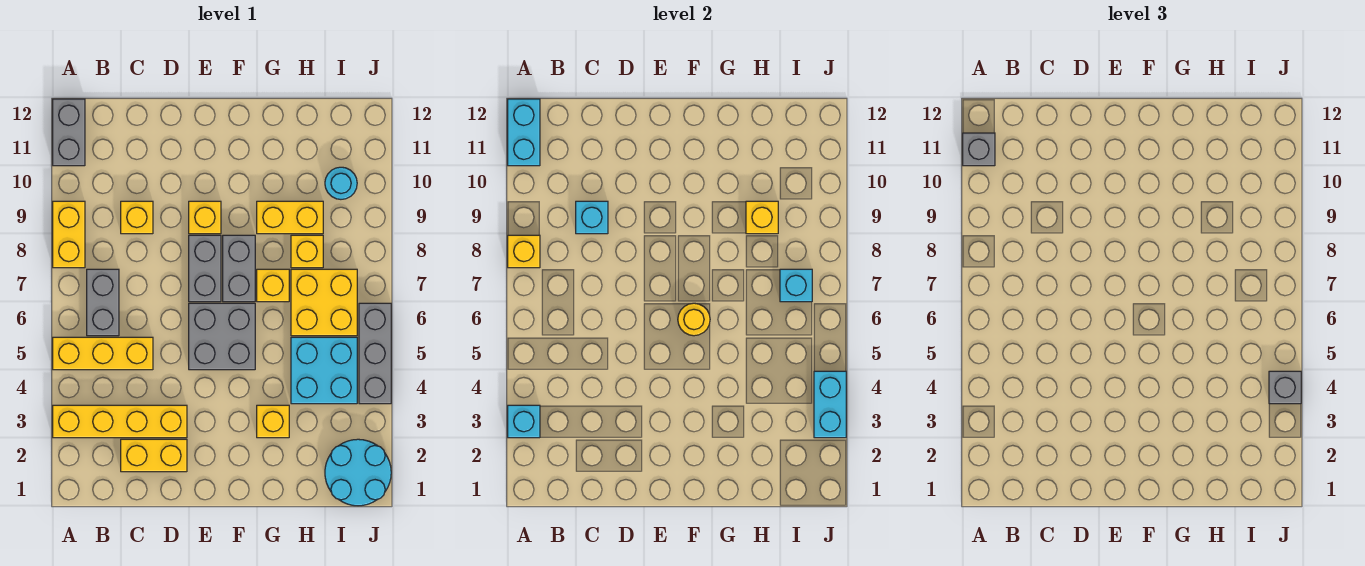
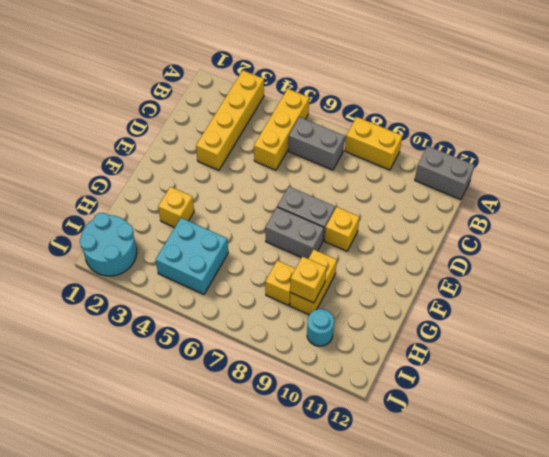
none -> yellow 1x2 brick [121,439,187,472]
none -> yellow 1x1 brick [121,201,153,234]
none -> grey 2x2 brick [189,303,255,370]
none -> yellow 1x1 brick [257,269,289,302]

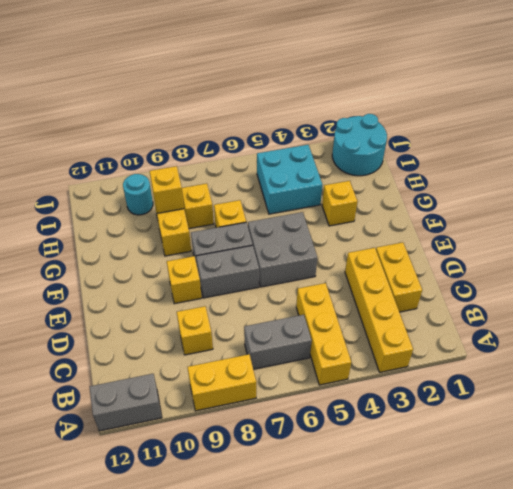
none -> yellow 2x2 brick [291,269,357,336]
none -> grey 1x3 brick [359,303,391,404]
none -> cyan 1x1 brick [508,405,540,438]
none -> yellow 1x1 brick [508,235,540,268]

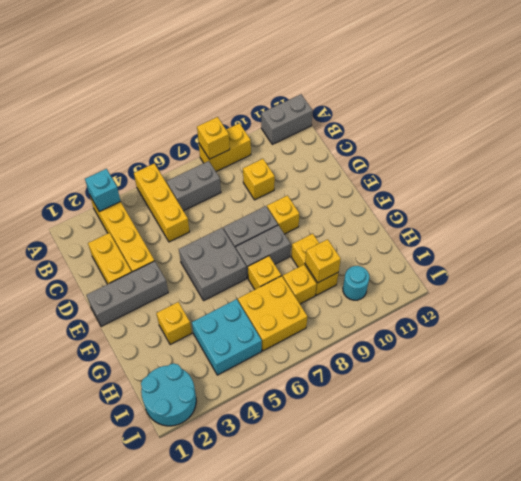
grey 1x3 brick [87,261,168,326] -> grey 1x3 brick moved to [359,303,391,404]
none -> cyan 1x2 brick [508,99,540,166]
none -> cyan 1x1 brick [576,201,608,234]
none -> yellow 1x1 round brick [678,303,710,336]
none -> cyan 1x1 brick [780,269,812,302]

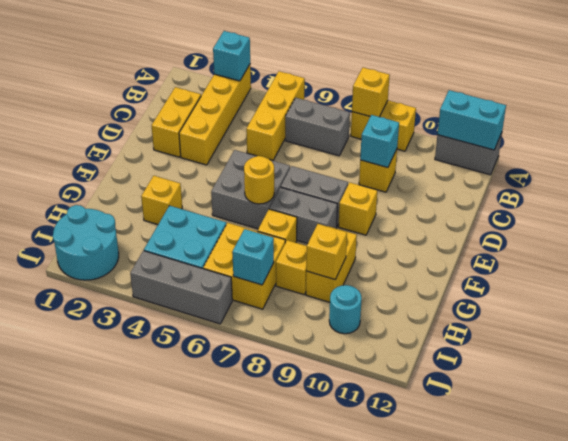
none -> cyan 1x2 brick [814,371,846,438]
none -> grey 1x1 brick [963,133,995,166]
none -> grey 1x1 brick [1269,371,1301,404]

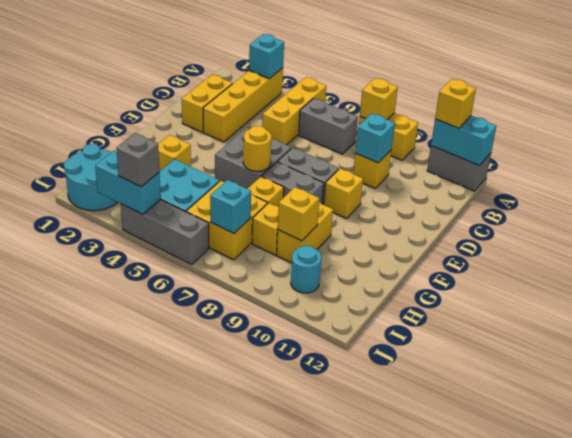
yellow 1x1 brick [435,79,476,128] -> grey 1x1 brick [963,133,995,166]

